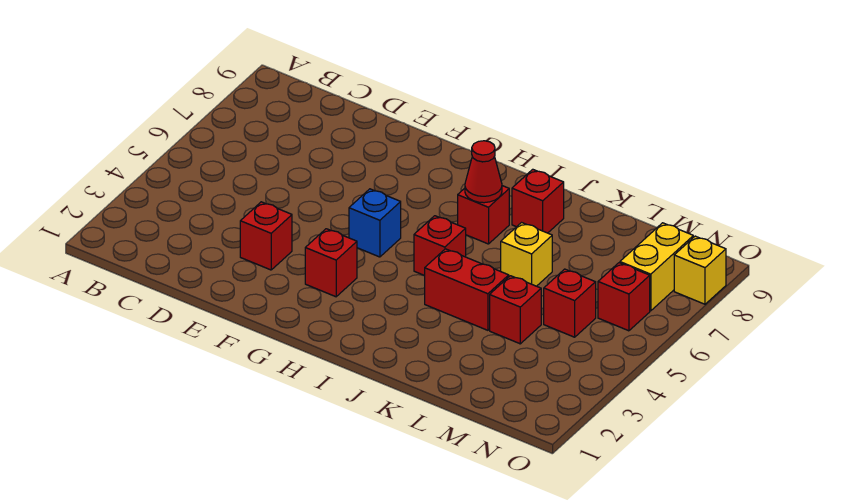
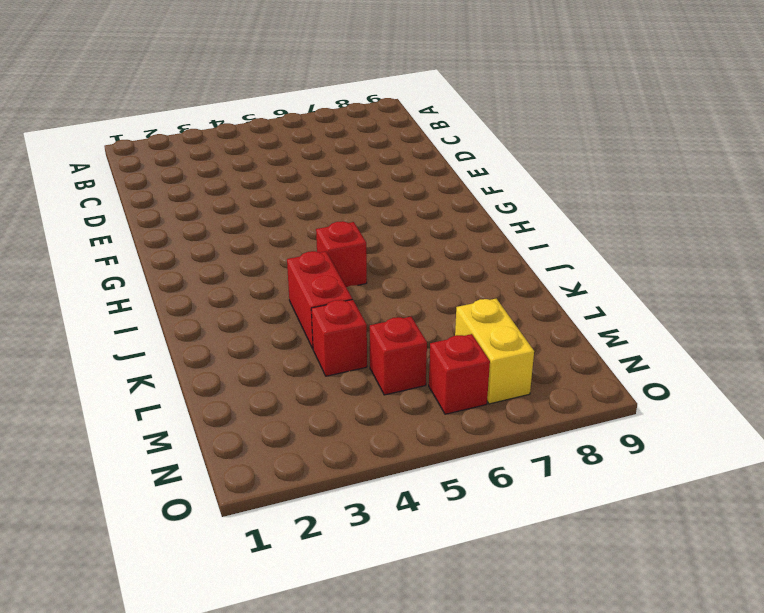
yellow 1x2 brick [455,299,534,404] -> yellow 1x2 brick turned to [620,223,693,311]
none -> red 1x1 brick [240,202,292,270]
none -> red 1x1 brick [305,229,357,297]
none -> blue 1x1 brick [349,189,401,257]

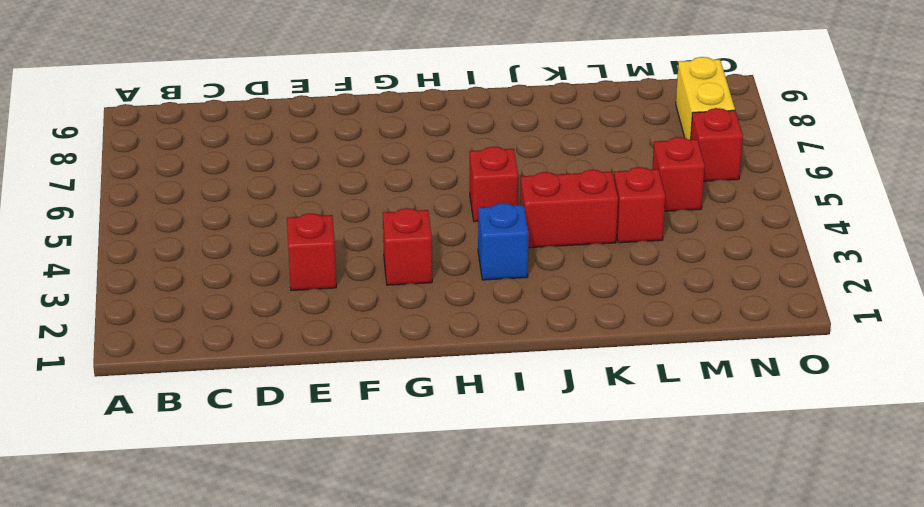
blue 1x1 brick [478,203,529,280] -> blue 1x1 brick moved to [349,189,401,257]
none -> red 1x1 brick [458,186,509,244]
none -> red 1x1 brick [512,169,564,233]
none -> yellow 1x1 brick [501,223,552,286]

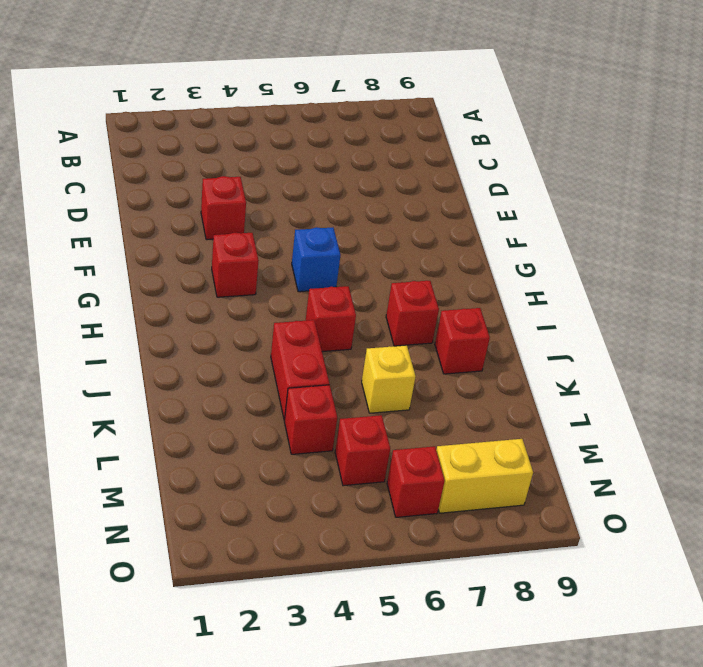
none -> yellow 1x1 brick [674,236,726,304]
none -> red 1x1 cone [465,141,502,203]

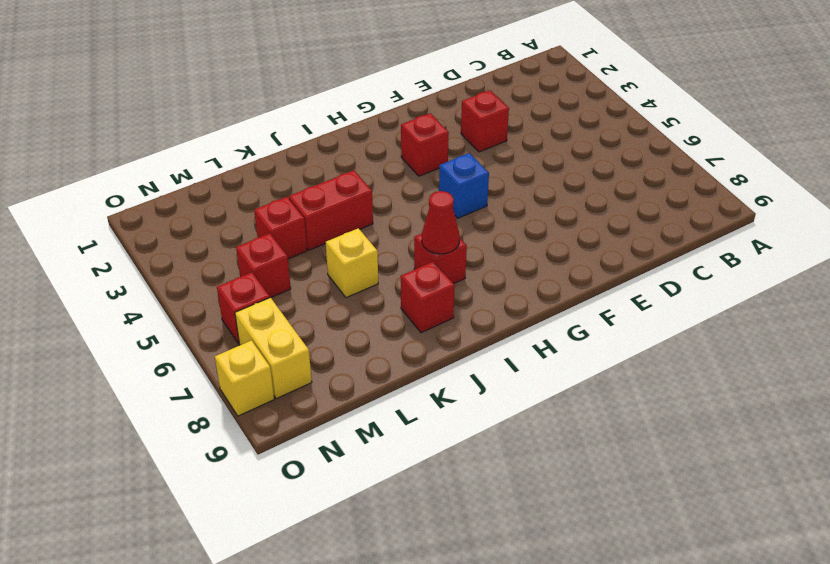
none -> red 1x1 brick [414,216,466,276]

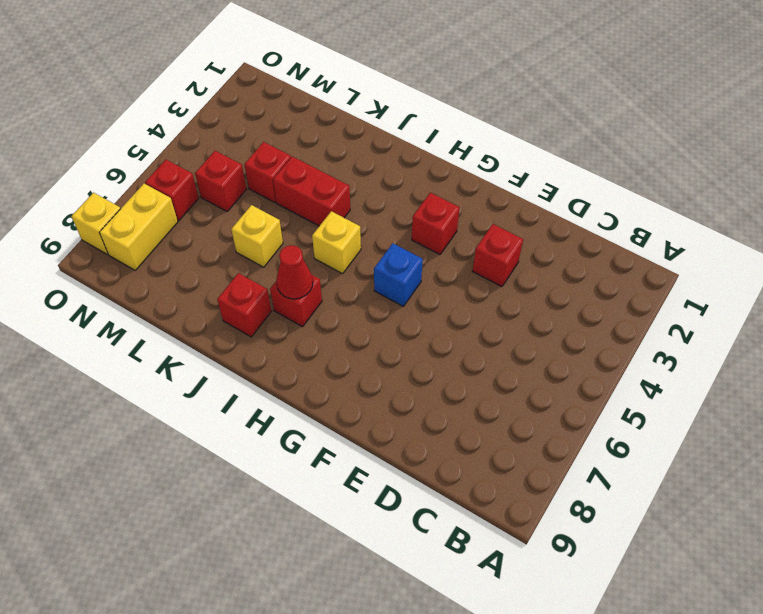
yellow 1x1 brick [312,211,361,274] -> red 1x1 brick [414,216,466,276]

